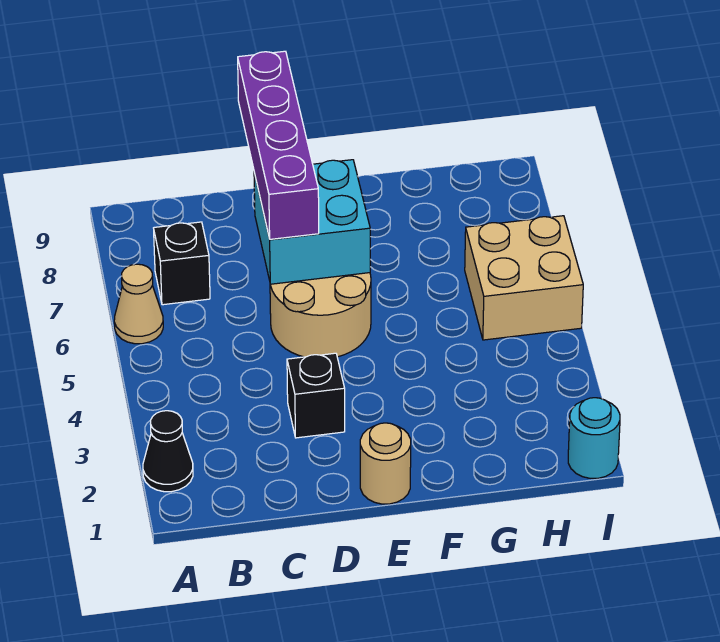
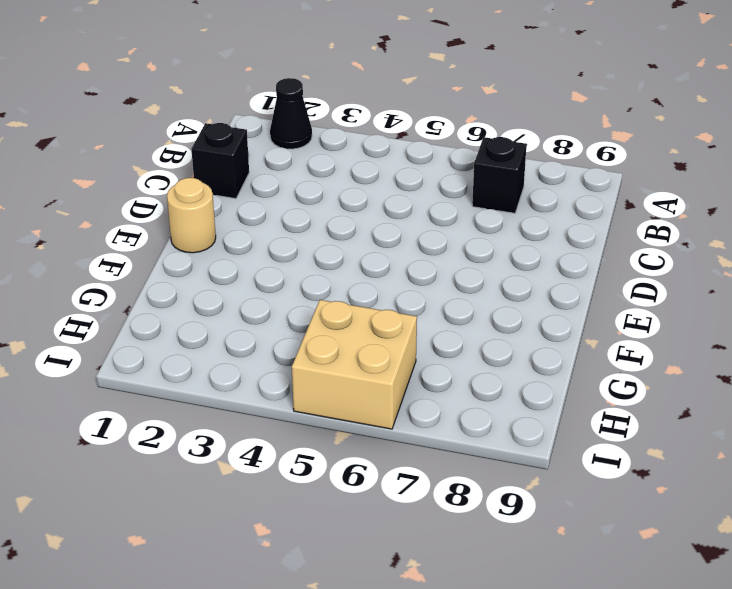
black 1x1 brick [191,123,249,199] -> black 1x1 brick moved to [287,353,345,438]
none -> tan 1x1 cone [114,264,163,344]
none -> tan 2x2 round brick [270,273,371,357]

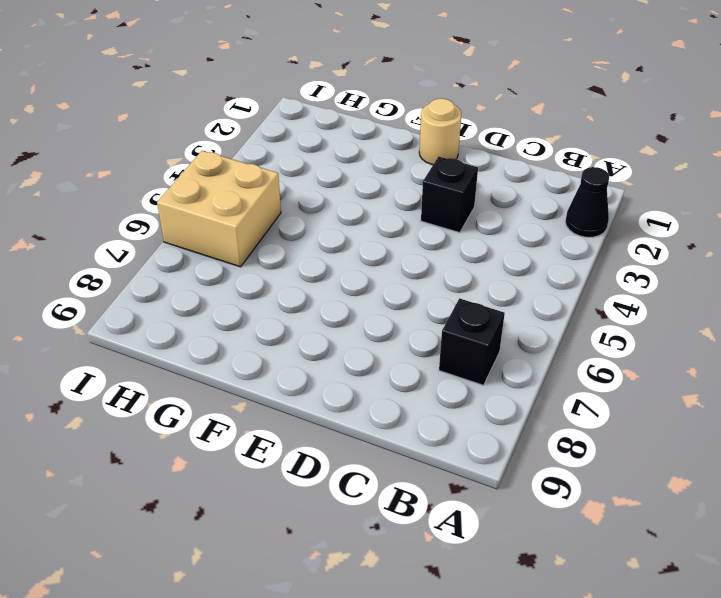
none -> tan 1x1 cone [114,264,163,344]
none -> tan 2x2 round brick [270,273,371,357]

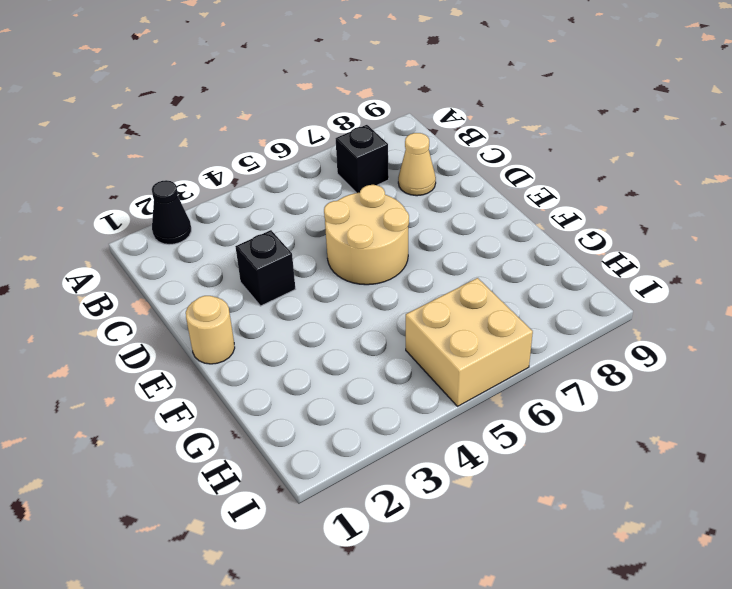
tan 1x1 cone [398,133,436,196] -> tan 1x1 cone moved to [114,264,163,344]
none -> cyan 1x1 round brick [568,398,620,478]
none -> cyan 2x2 brick [254,160,370,284]

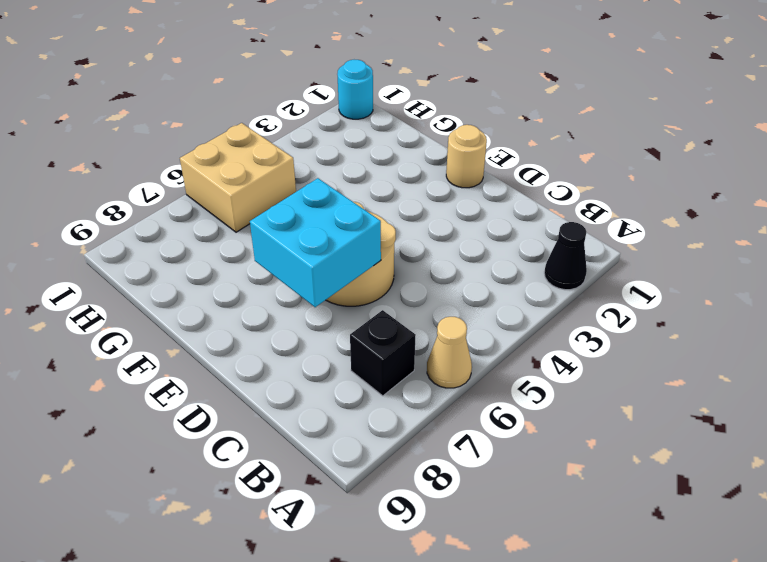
none -> black 1x1 brick [287,353,345,438]
none -> purple 1x4 brick [238,51,319,239]

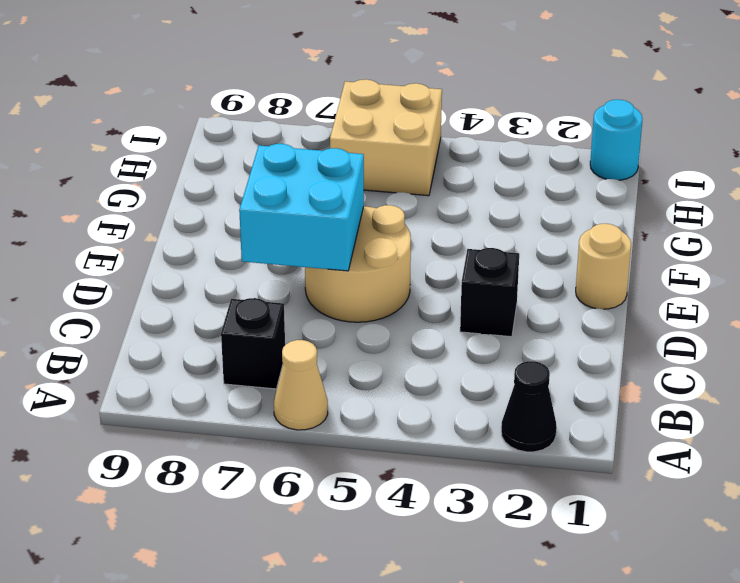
none -> purple 1x4 brick [238,51,319,239]

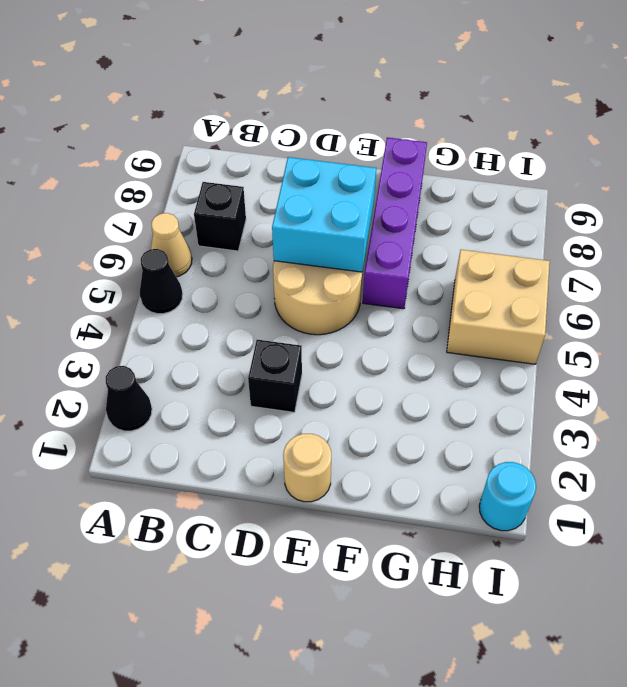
black 1x1 cone [140,249,183,314] -> none
purple 1x4 brick [363,138,427,309] -> purple 1x4 brick moved to [238,51,319,239]

